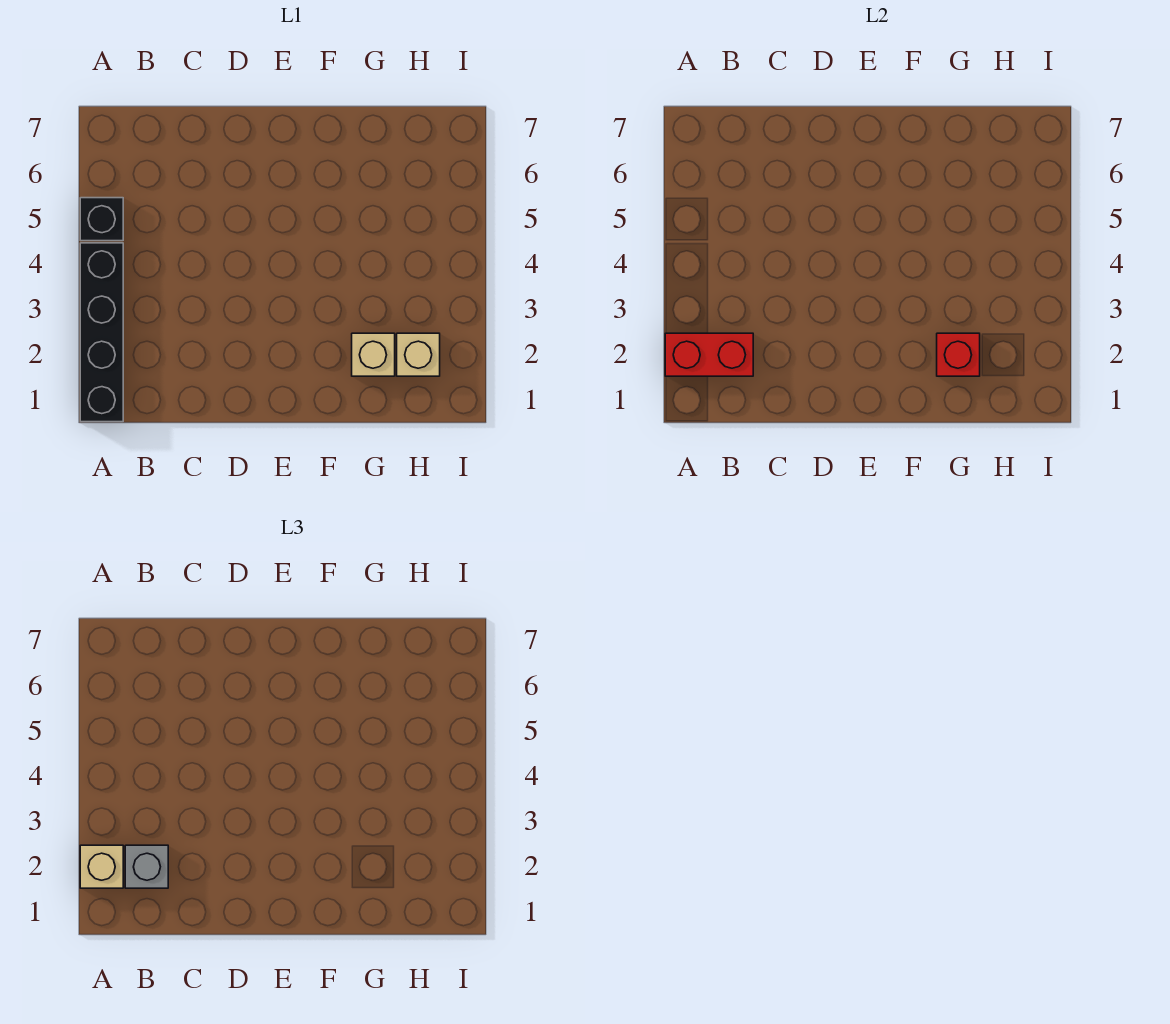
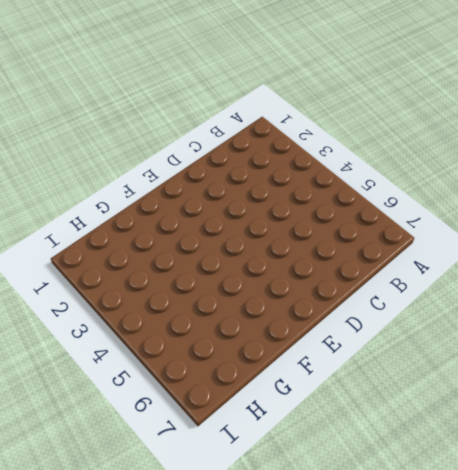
none -> black 1x4 brick [80,243,123,422]
none -> black 1x1 brick [80,198,123,241]

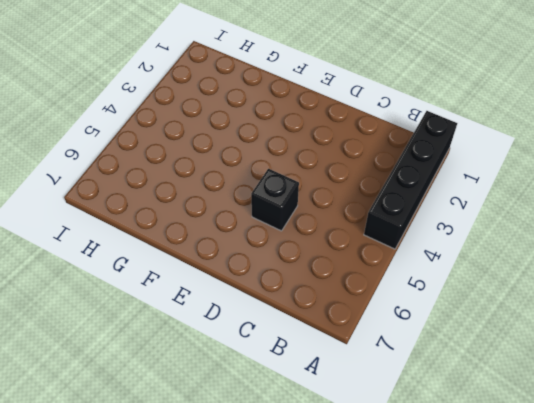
black 1x1 brick [251,169,299,231] -> black 1x1 brick moved to [80,198,123,241]
none -> tan 1x1 brick [352,333,395,376]
none -> tan 1x1 brick [397,333,440,376]

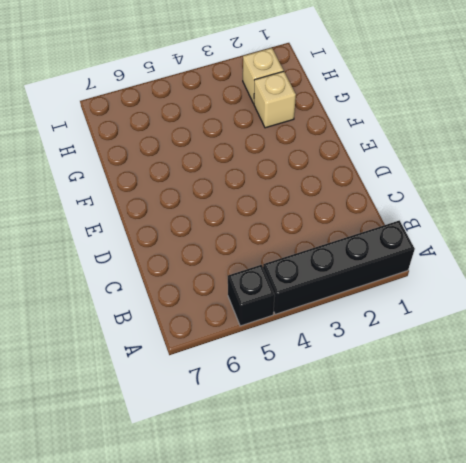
none -> red 1x2 brick [665,333,753,376]
none -> red 1x1 brick [937,333,980,376]

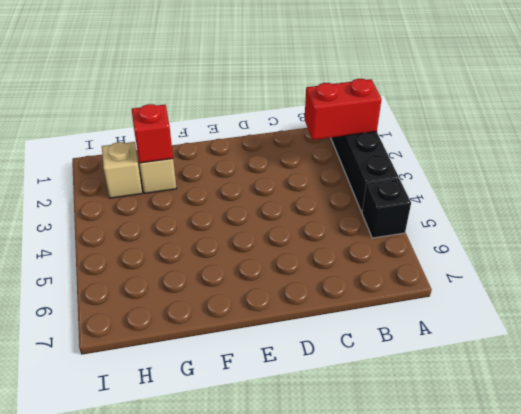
none -> tan 1x1 brick [80,845,123,888]
none -> grey 1x1 brick [125,845,168,888]

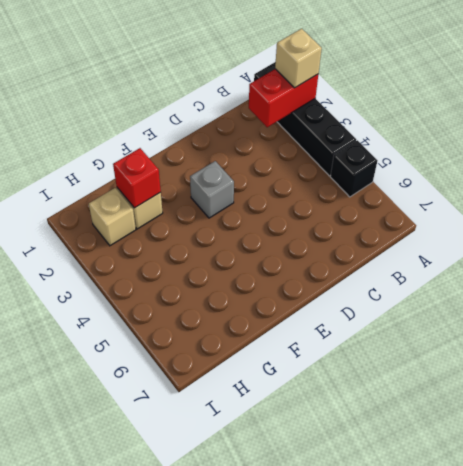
grey 1x1 brick [190,161,234,218] -> grey 1x1 brick moved to [125,845,168,888]

